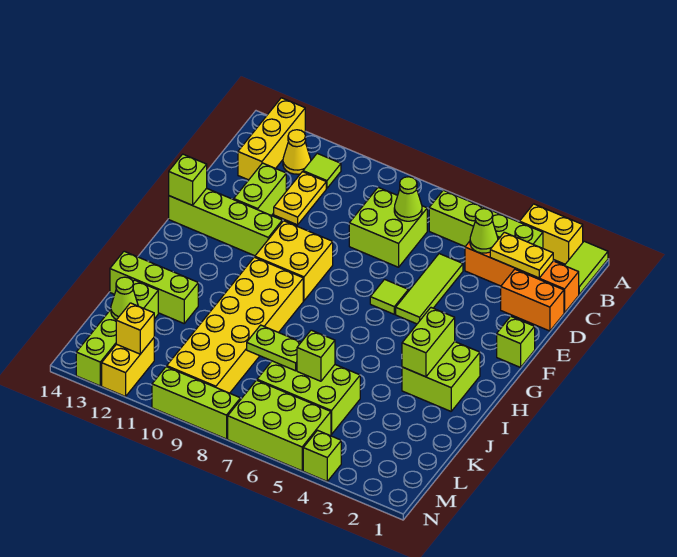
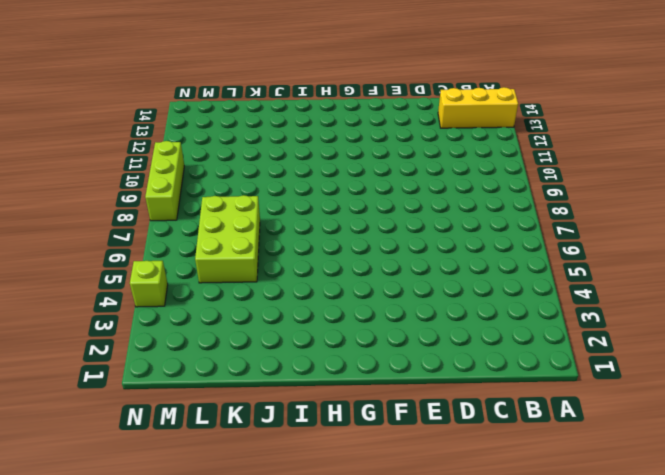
none -> lime 1x2 tile [564,241,608,294]
none -> yellow 1x2 brick [520,204,583,264]
none -> lime 1x4 brick [429,190,543,248]
none -> lime 1x1 tile [303,153,341,188]

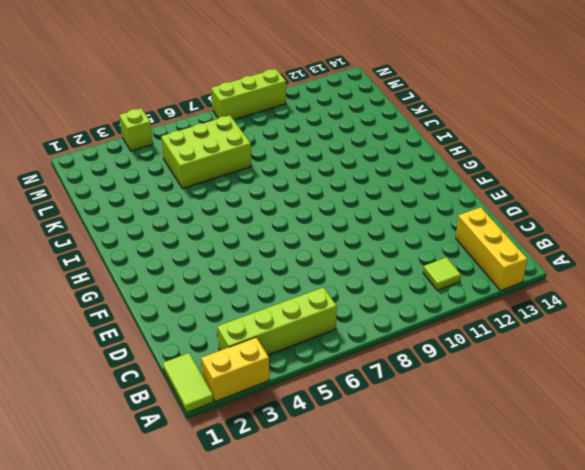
none -> yellow 1x1 cone [283,130,311,174]
none -> orange 1x4 brick [465,238,579,313]
none -> lime 2x2 brick [349,187,427,267]
none -> yellow 1x2 plate [274,172,326,225]

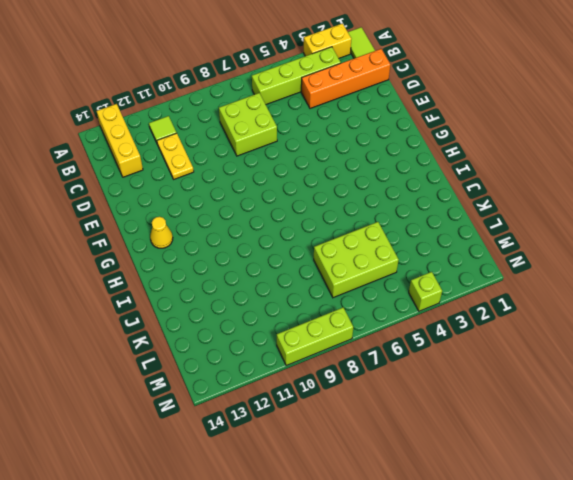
yellow 1x1 cone [150,217,173,248] -> yellow 1x1 cone moved to [283,130,311,174]
none -> orange 1x2 brick [501,269,564,331]
none -> lime 1x3 tile [396,254,463,324]
none -> lime 1x2 brick [234,163,286,216]
none -> lime 1x1 brick [497,316,535,367]

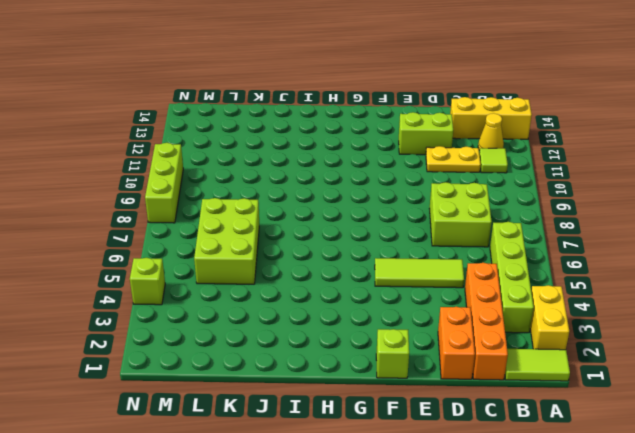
none -> lime 1x1 tile [370,279,408,314]
none -> yellow 2x2 brick [255,221,333,301]
none -> lime 1x4 brick [169,188,282,256]
none -> lime 2x2 brick [402,342,480,411]

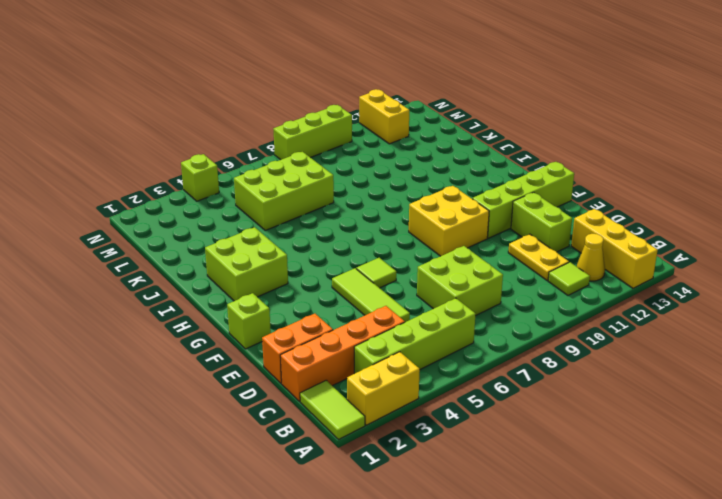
none -> yellow 2x6 brick [167,257,303,393]
none -> lime 1x3 brick [110,251,198,323]
none -> lime 1x4 brick [76,280,158,386]
none -> lime 2x3 brick [228,380,331,471]

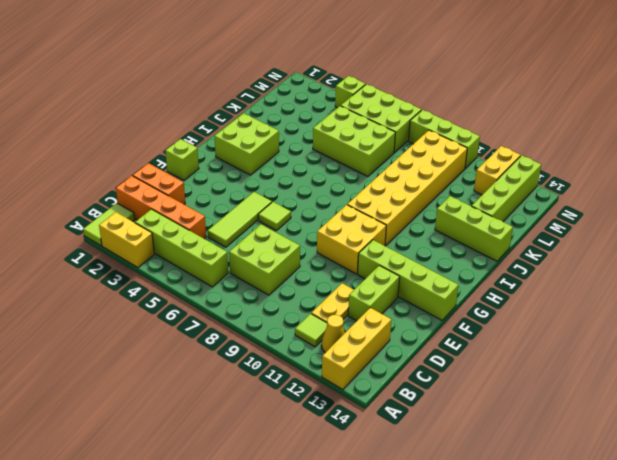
none -> yellow 1x2 plate [490,232,553,278]
none -> lime 1x1 cone [470,209,498,253]
none -> lime 1x1 cone [394,177,422,221]
none -> lime 1x1 brick [169,154,207,205]

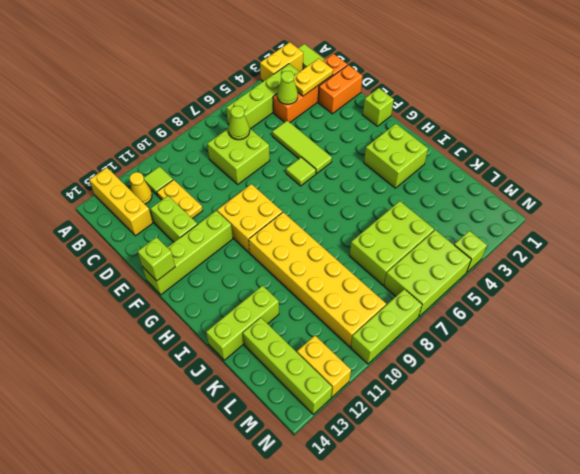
none -> lime 1x2 brick [402,308,455,377]
none -> lime 1x1 brick [297,330,335,381]
none -> lime 1x2 plate [247,325,301,371]
none -> lime 1x1 cone [111,277,138,320]

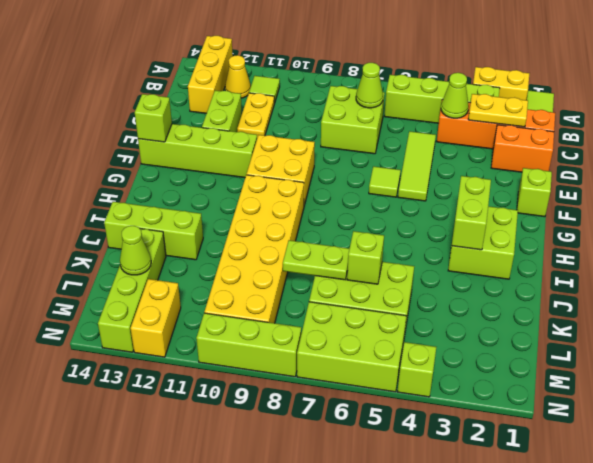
none -> yellow 1x1 brick [116,303,154,354]

